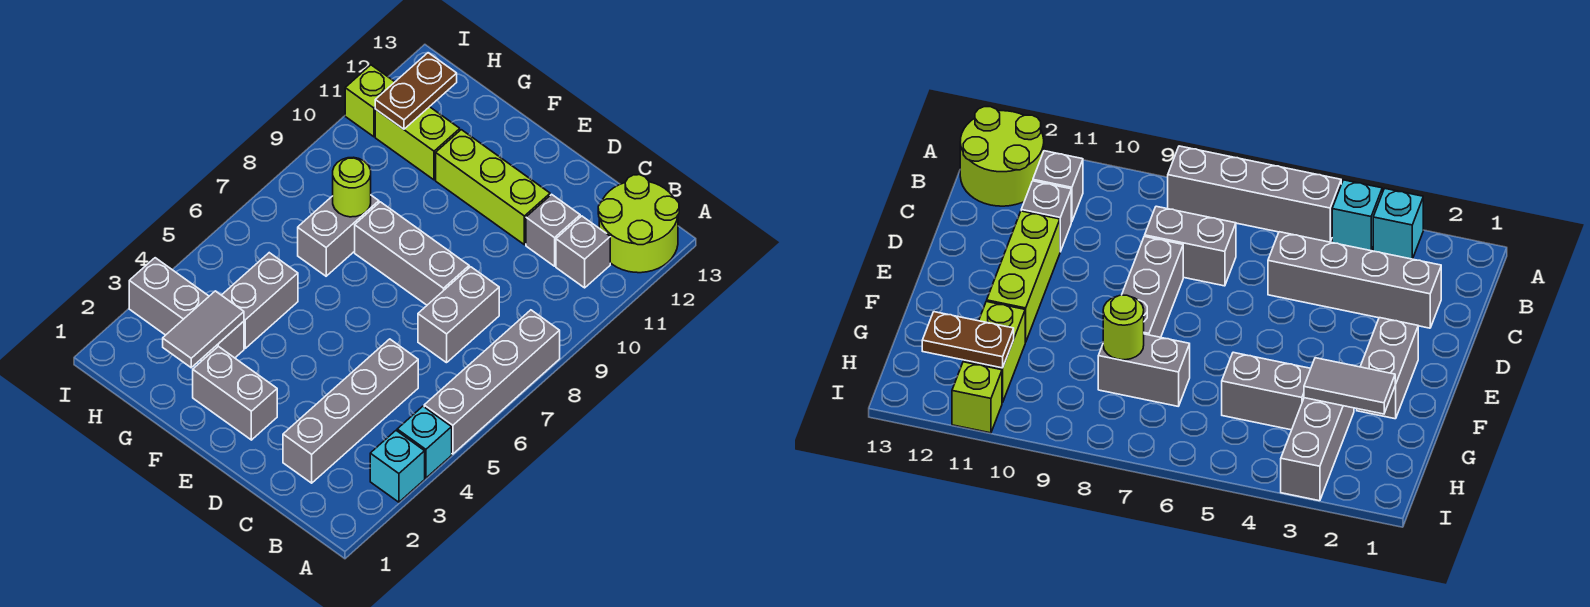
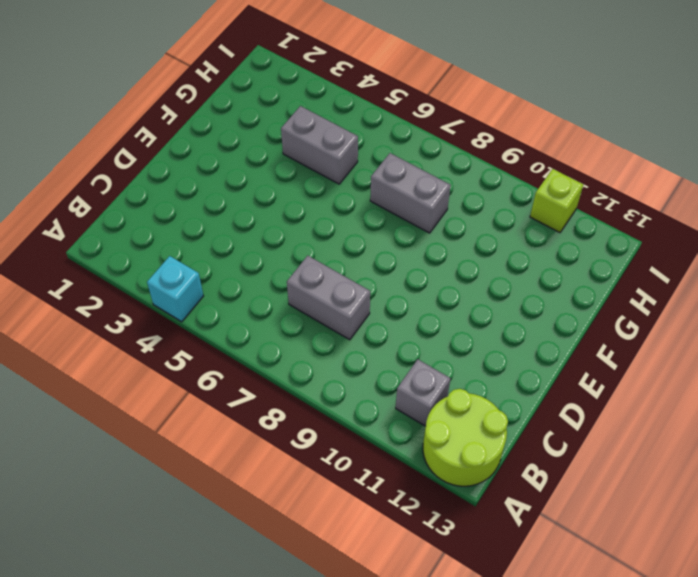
none -> cyan 1x1 brick [370,431,425,502]
none -> grey 1x4 brick [424,310,560,454]
none -> grey 1x4 brick [283,339,418,483]

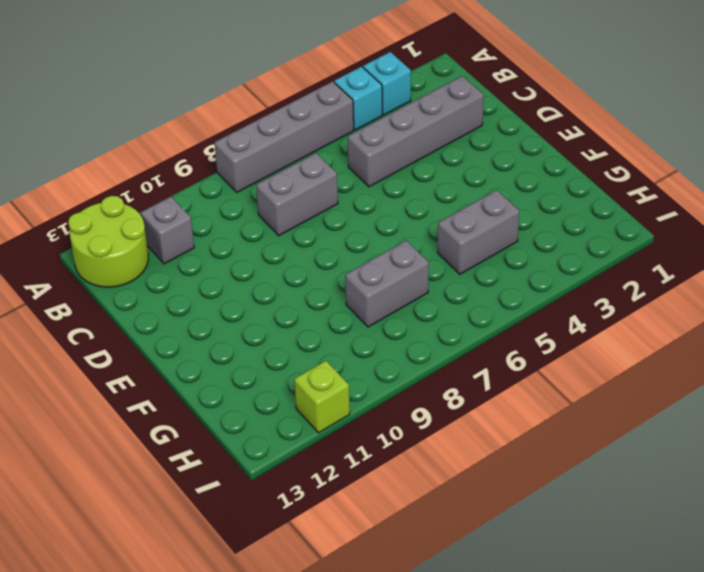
none -> grey 1x1 brick [526,194,580,266]
none -> grey 1x3 brick [355,202,469,305]
none -> lime 1x3 brick [436,130,550,245]

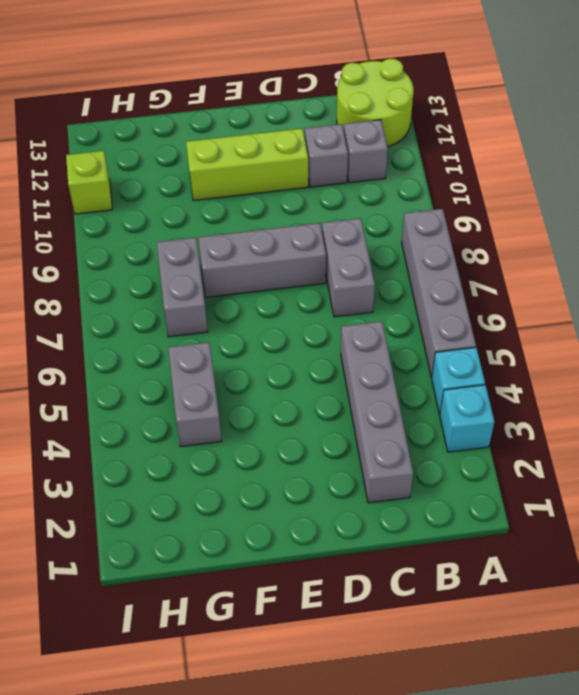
none -> grey 1x2 brick [193,346,277,440]
none -> grey 1x3 brick [129,258,244,361]
none -> lime 1x2 brick [375,107,460,180]

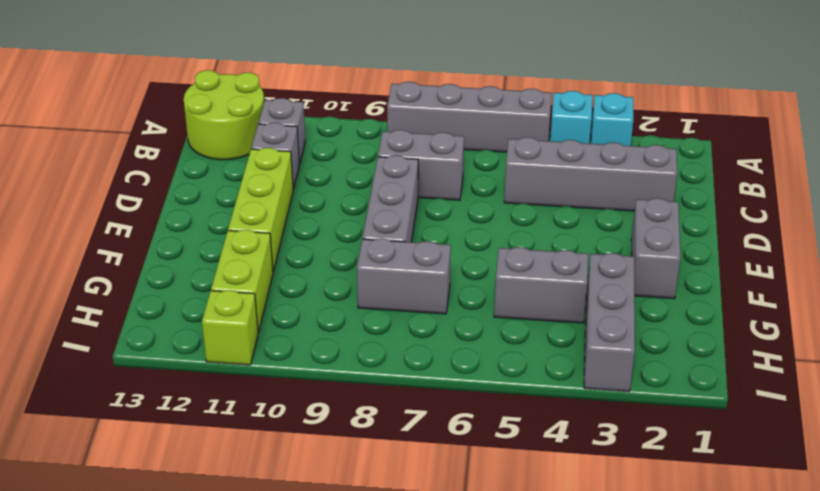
none -> grey 1x2 tile [163,291,244,368]
none -> lime 1x1 round brick [333,157,371,217]
none -> brown 1x2 plate [375,53,457,129]

